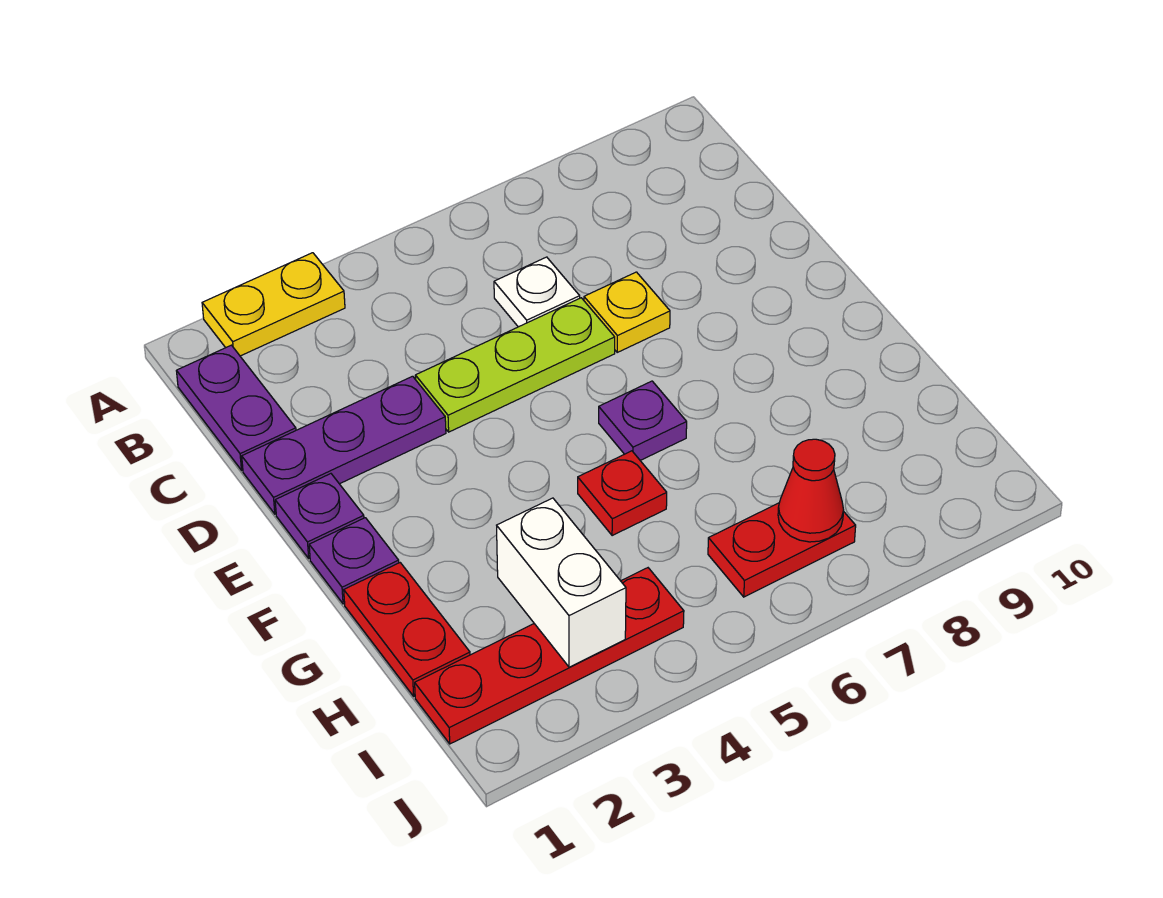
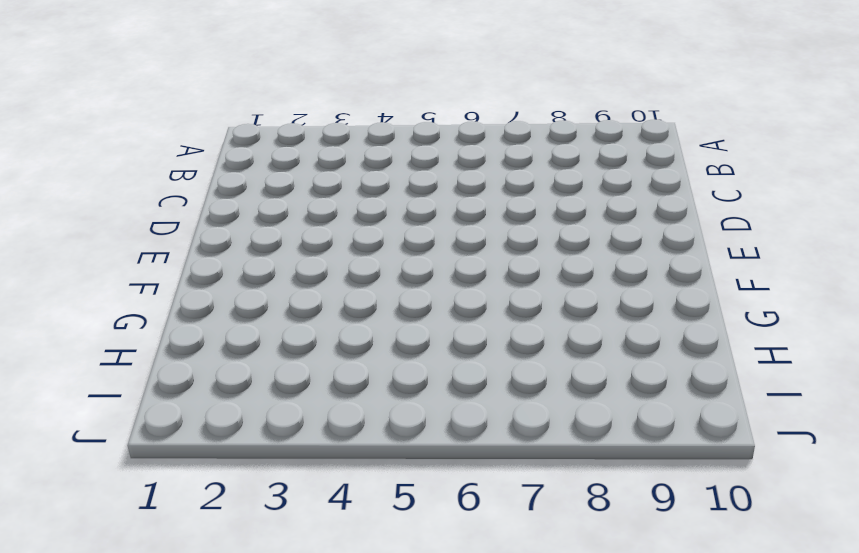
none -> yellow 1x2 plate [202,253,345,356]
none -> purple 1x2 plate [177,345,296,470]
none -> white 1x1 plate [494,257,580,327]

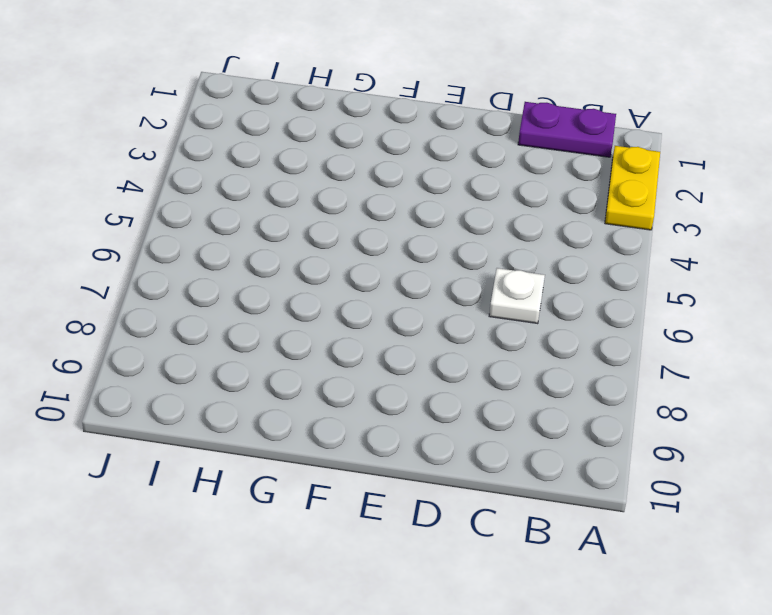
none -> purple 1x3 plate [242,376,446,514]
none -> lime 1x3 plate [415,298,615,432]
none -> yellow 1x1 plate [584,272,670,352]

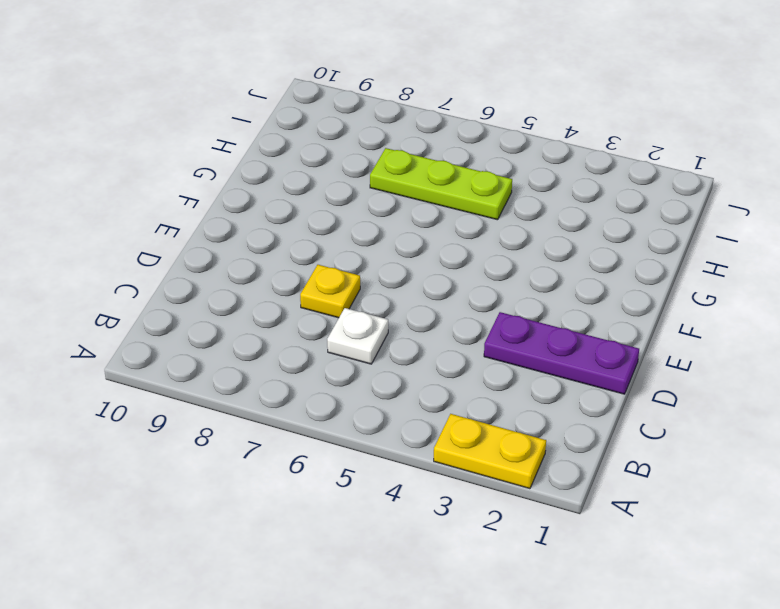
lime 1x3 plate [370,148,512,220] -> lime 1x3 plate moved to [415,298,615,432]
none -> purple 1x2 plate [177,345,296,470]
none -> purple 1x1 plate [275,474,364,558]
none -> purple 1x1 plate [309,518,399,604]

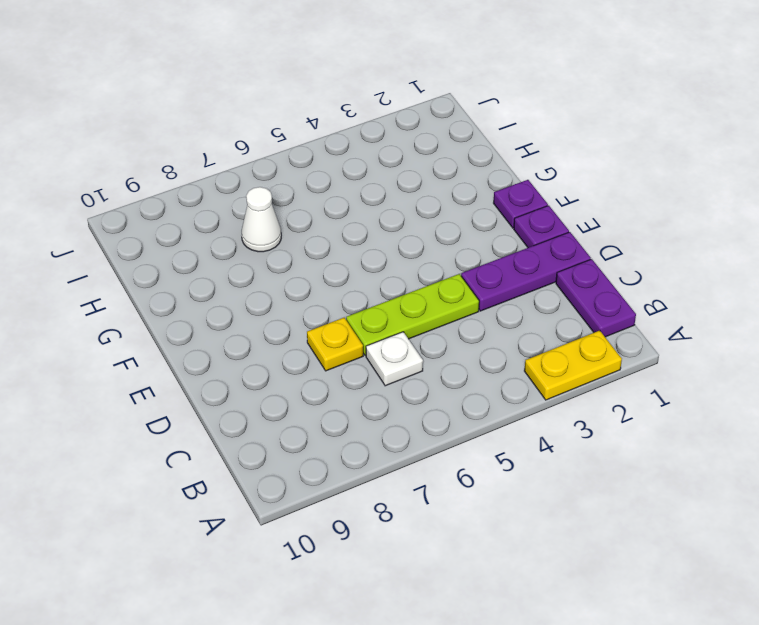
white 1x1 cone [242,187,281,252] -> none
none -> purple 1x1 plate [599,381,687,460]
none -> red 1x2 plate [344,563,470,696]
none -> red 1x1 plate [578,451,667,536]

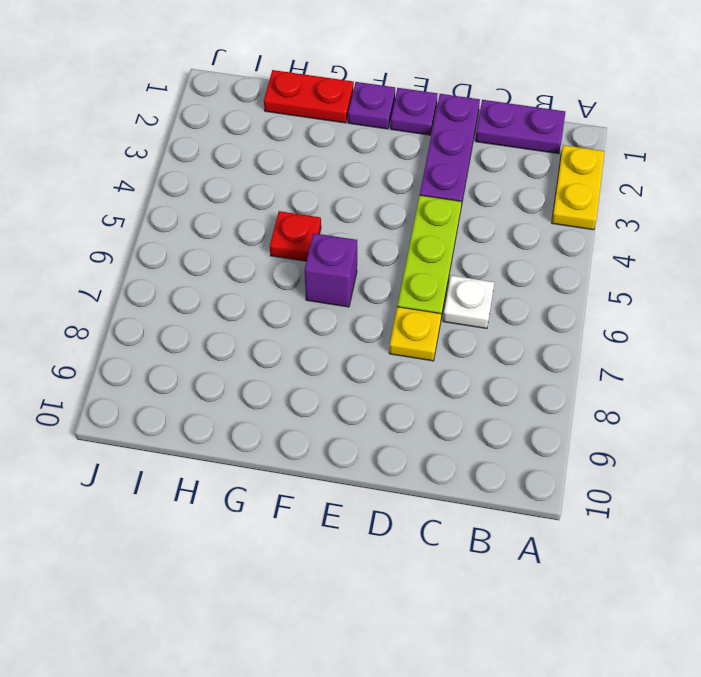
purple 1x1 brick [305,233,357,307] -> purple 1x1 plate [599,381,687,460]
none -> red 1x4 plate [415,568,684,744]
none -> red 1x2 plate [708,503,856,597]
none -> white 1x2 brick [497,498,626,667]

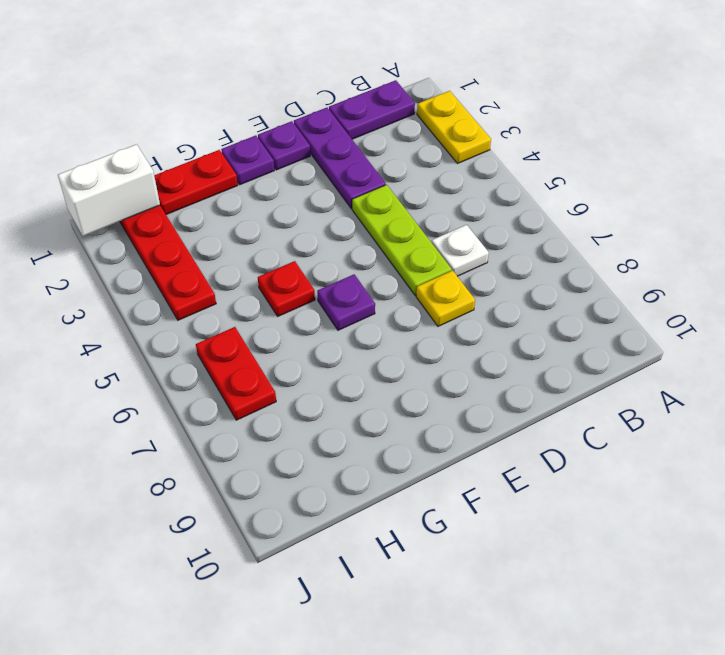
white 1x2 brick [58,144,160,236] -> white 1x2 brick moved to [497,498,626,667]
none -> red 1x1 cone [778,439,844,542]

